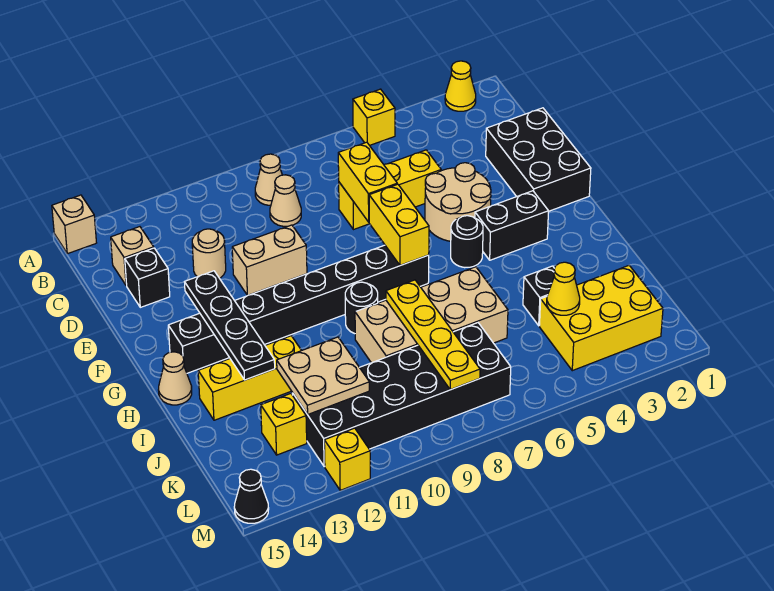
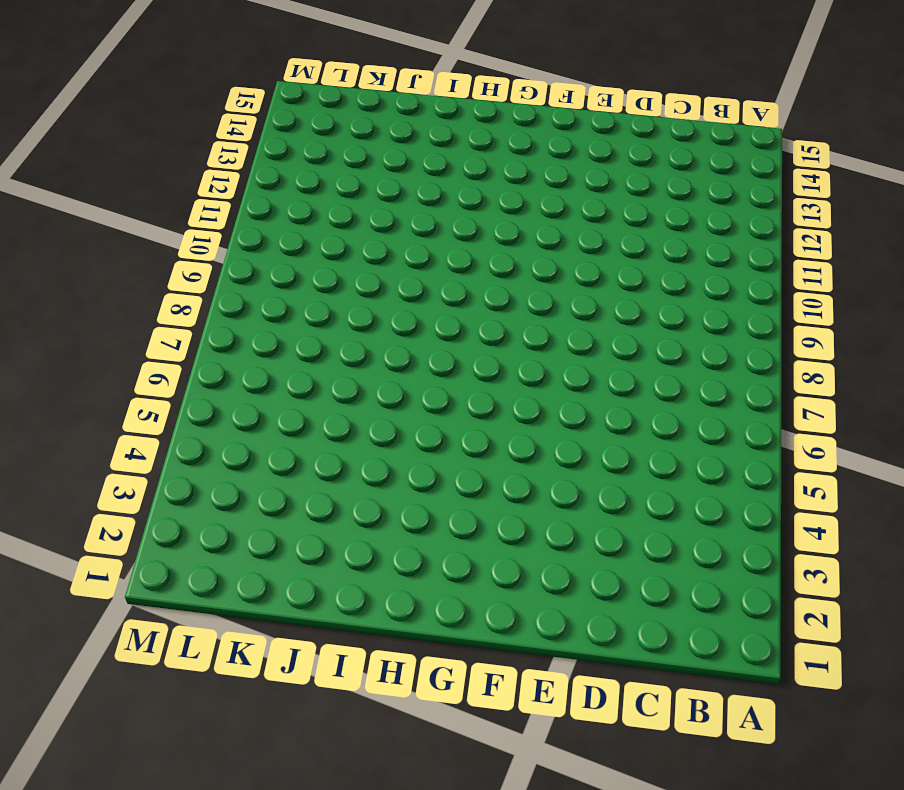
none -> yellow 1x1 cone [445,61,476,111]
none -> yellow 1x1 brick [353,89,395,145]
none -> tan 1x1 brick [52,195,96,254]
none -> tan 1x1 cone [255,154,282,205]

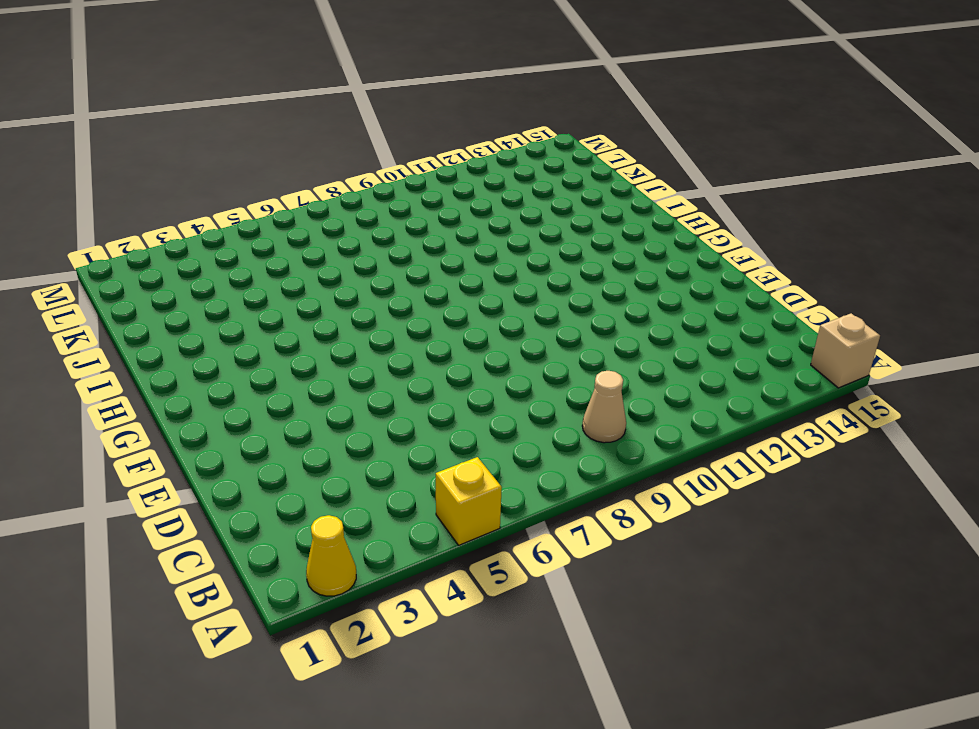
none -> tan 1x1 cone [270,175,301,226]
none -> tan 1x1 brick [111,227,154,286]
none -> black 2x3 brick [486,108,591,211]
none -> yellow 1x3 brick [339,150,441,230]

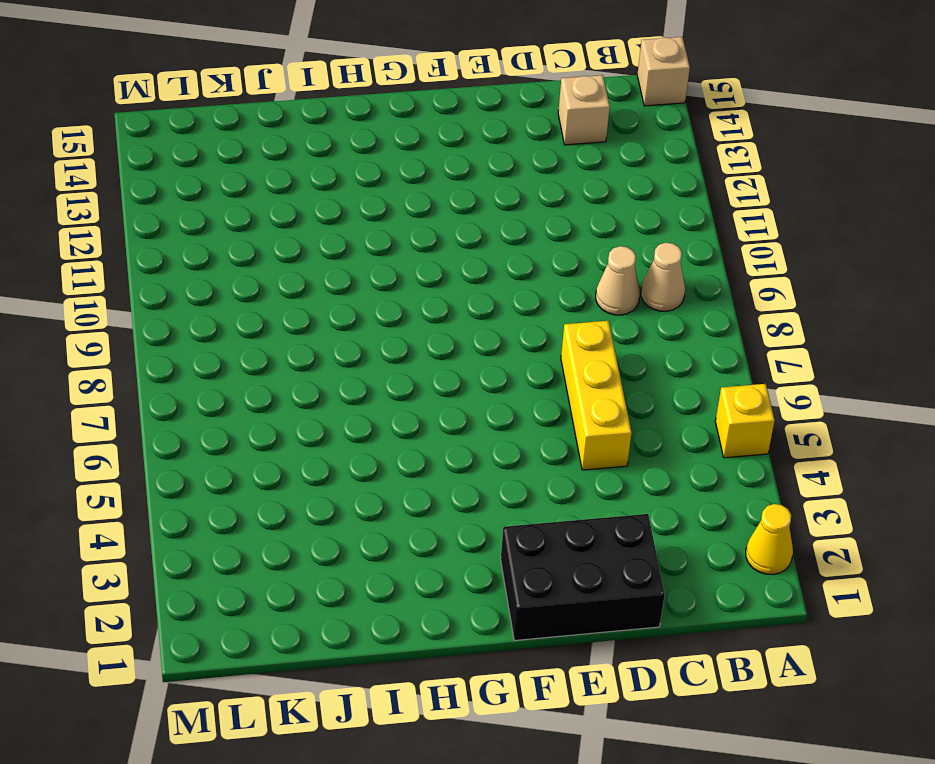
none -> tan 1x1 round brick [192,229,226,278]
none -> black 1x1 brick [125,248,170,307]
none -> tan 2x2 round brick [425,163,491,241]
none -> tan 1x2 brick [232,225,307,295]

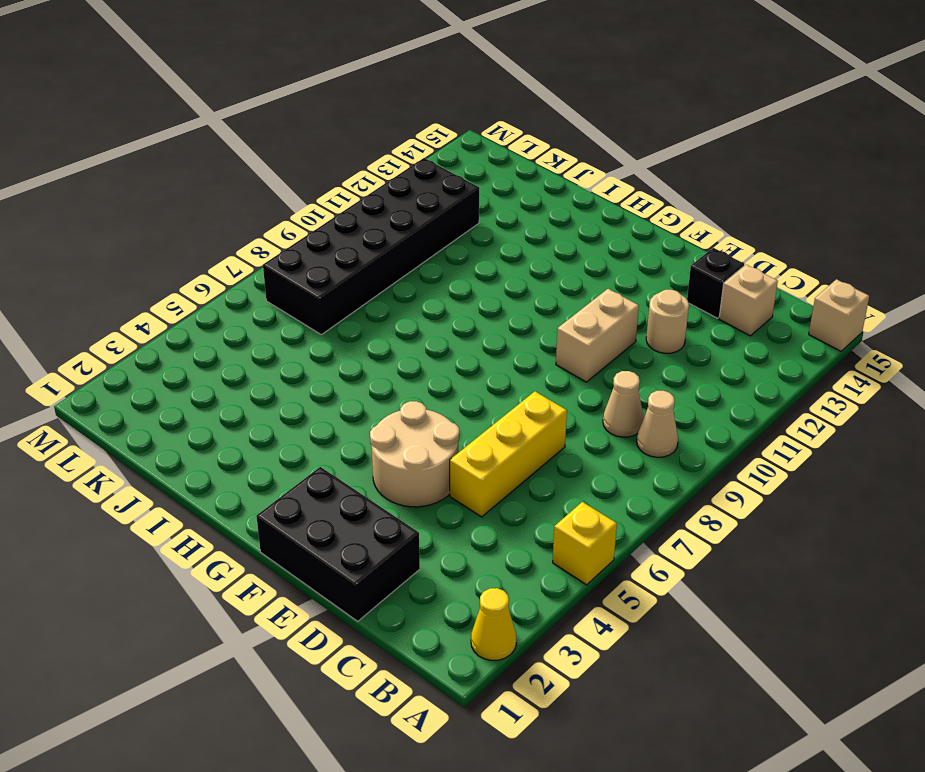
none -> black 1x2 brick [475,191,549,260]
none -> black 1x1 round brick [451,216,483,268]
none -> black 1x8 brick [168,245,429,373]
none -> black 1x1 round brick [345,282,378,334]

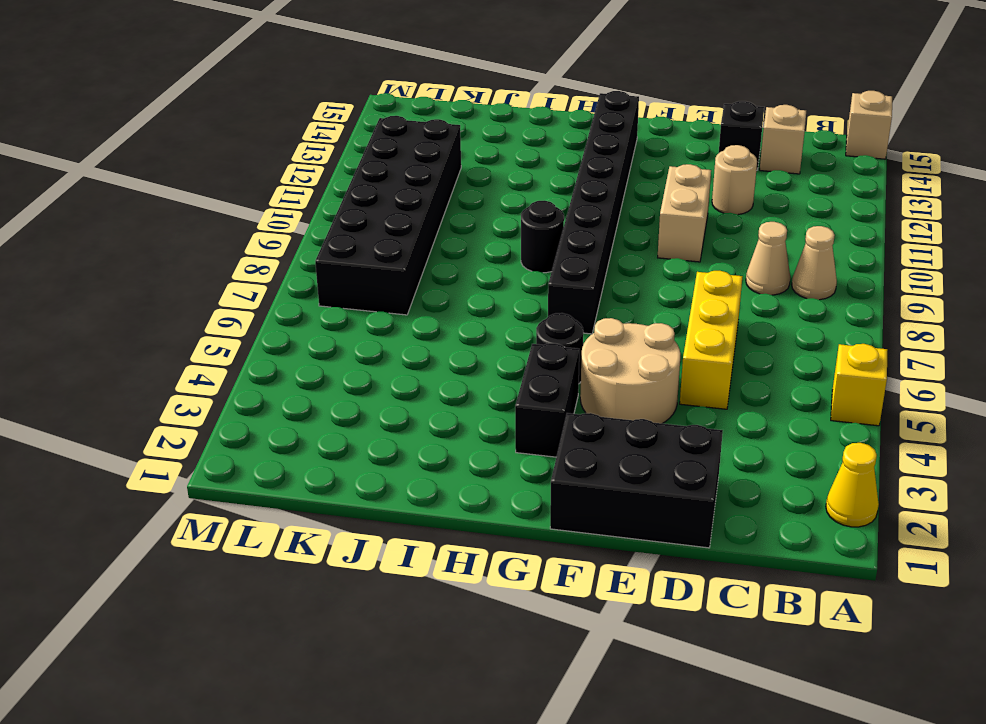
none -> tan 1x1 cone [159,352,192,405]
none -> tan 2x4 brick [355,267,508,363]
none -> yellow 1x3 brick [198,336,302,420]
none -> black 1x1 brick [523,266,555,326]

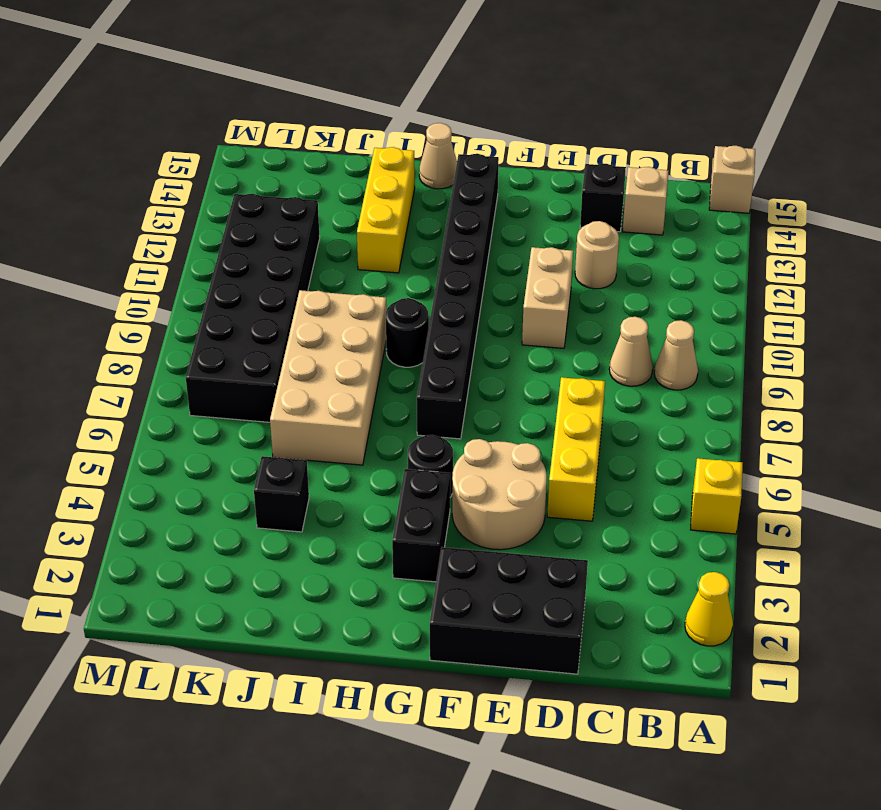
none -> yellow 2x3 brick [539,266,663,371]
none -> yellow 1x1 brick [261,394,307,455]
none -> yellow 1x1 brick [324,428,370,490]
none -> black 1x1 cone [234,469,269,523]

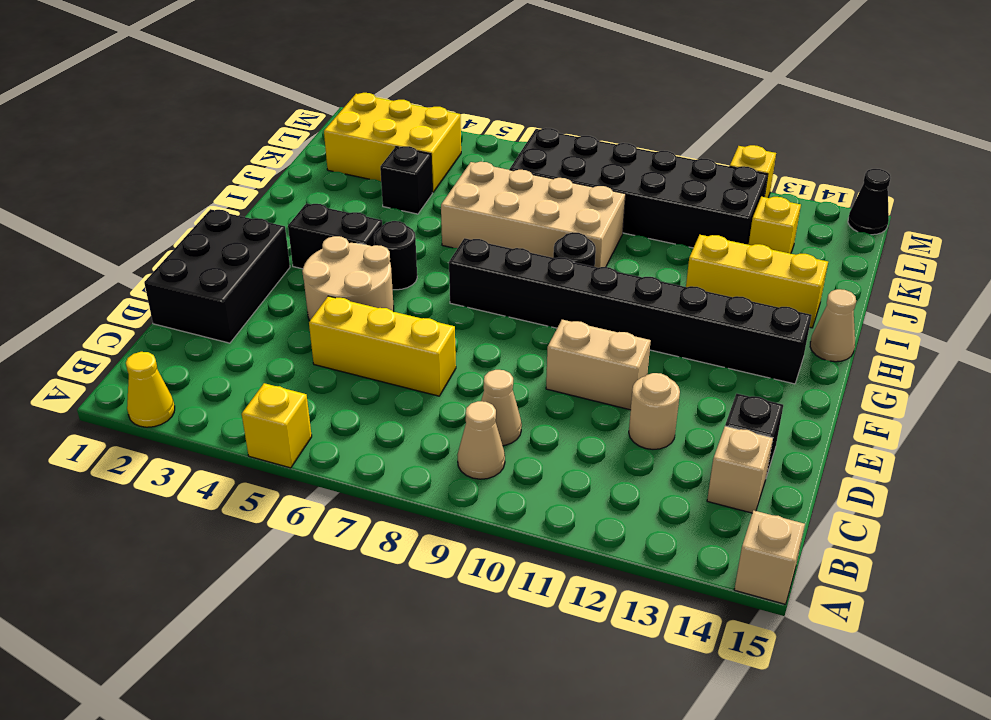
none -> yellow 1x2 brick [338,142,397,222]
none -> yellow 1x2 brick [369,184,429,265]
none -> black 1x4 plate [185,271,275,380]
none -> yellow 1x4 plate [386,280,480,390]

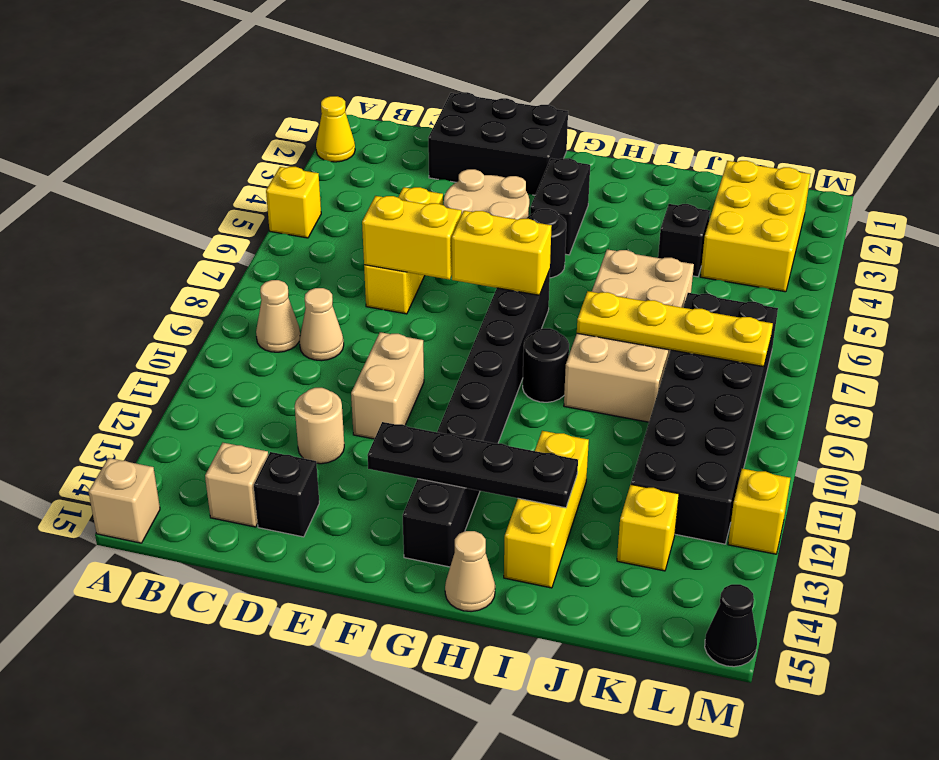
none -> tan 2x2 plate [277,337,369,414]
none -> yellow 1x1 cone [547,262,580,315]

